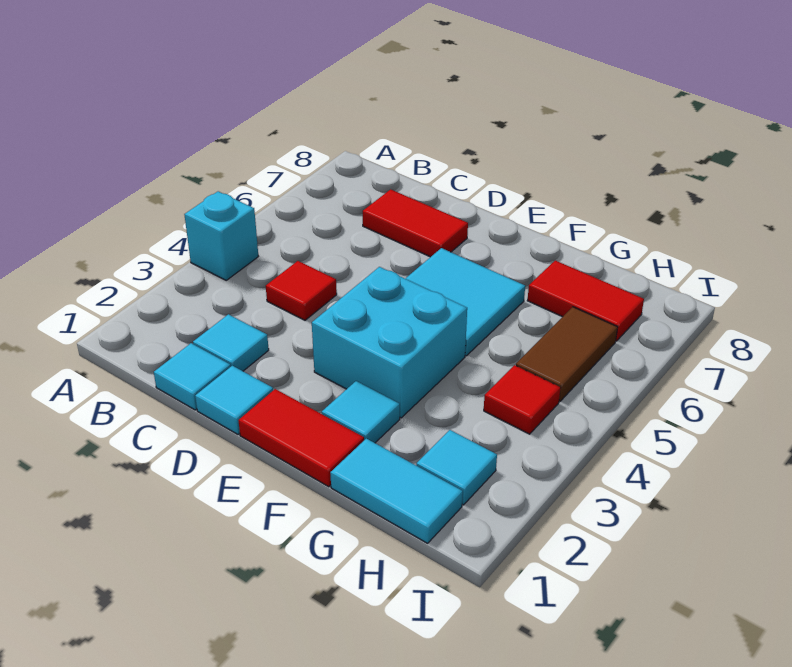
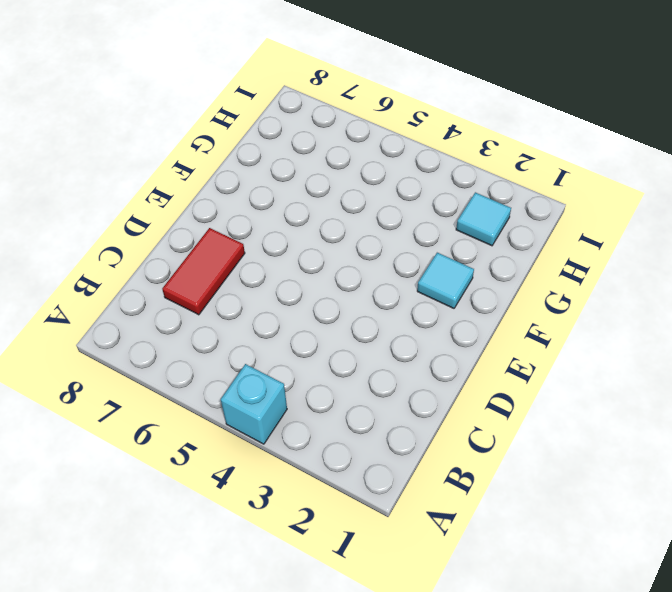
none -> cyan 1x1 tile [154,343,230,410]
none -> cyan 1x1 tile [193,314,269,371]
none -> red 1x1 tile [266,261,337,320]

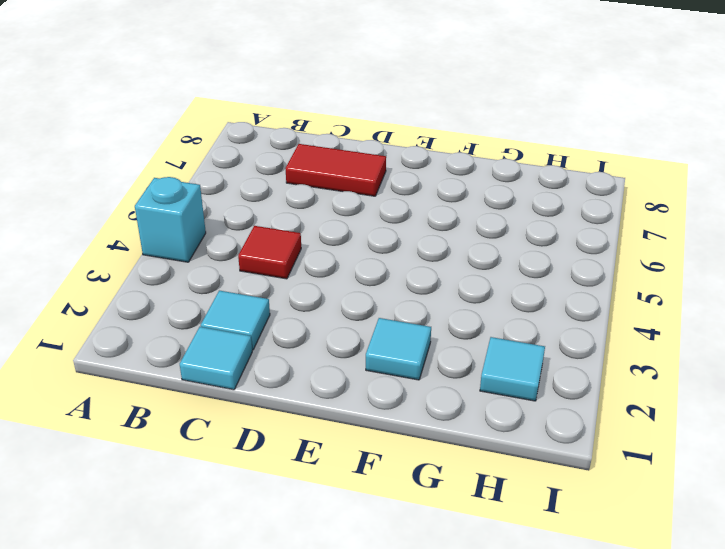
none -> cyan 1x1 tile [195,366,273,434]
none -> red 1x2 tile [238,389,364,487]
none -> cyan 2x2 brick [312,267,467,418]

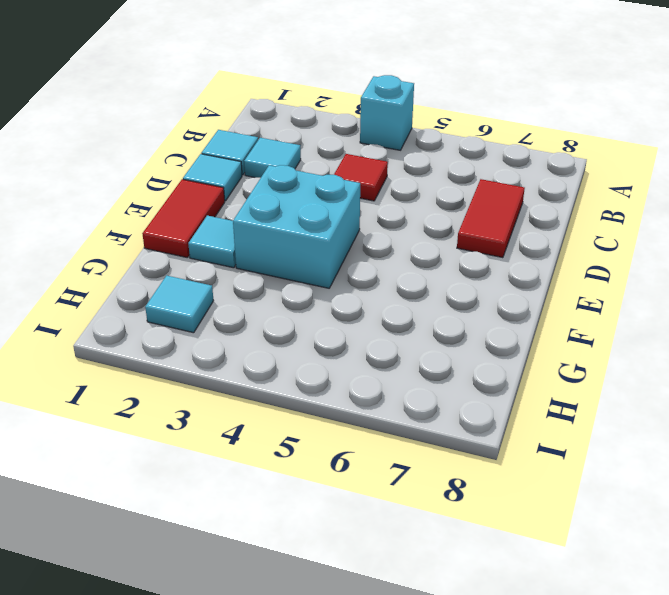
none -> cyan 2x2 tile [405,248,525,356]
none -> cyan 1x2 tile [330,439,463,543]
none -> red 1x2 tile [527,261,644,341]

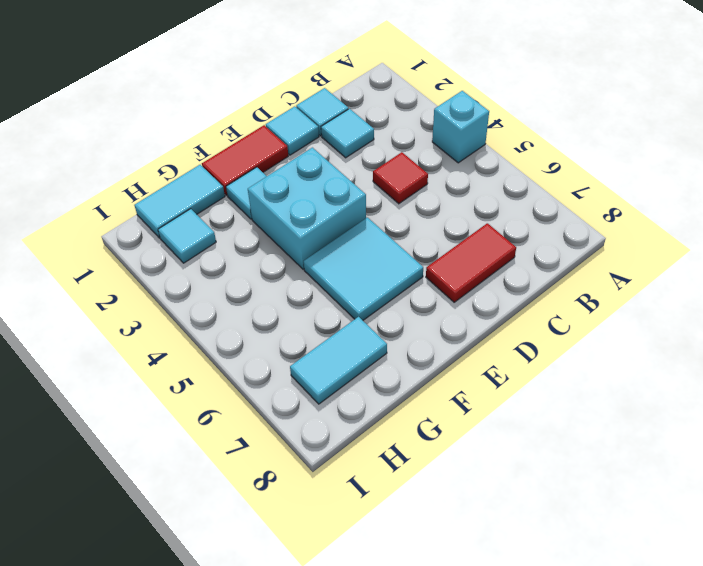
cyan 1x2 tile [290,317,387,404] -> red 1x2 tile [527,261,644,341]
none -> red 1x1 tile [484,365,560,434]
none -> brown 1x2 tile [516,307,618,401]

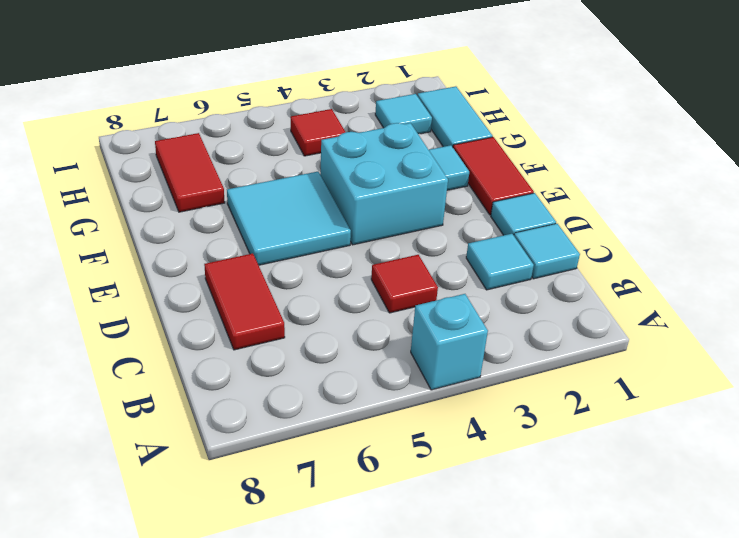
none -> brown 1x2 tile [516,307,618,401]

